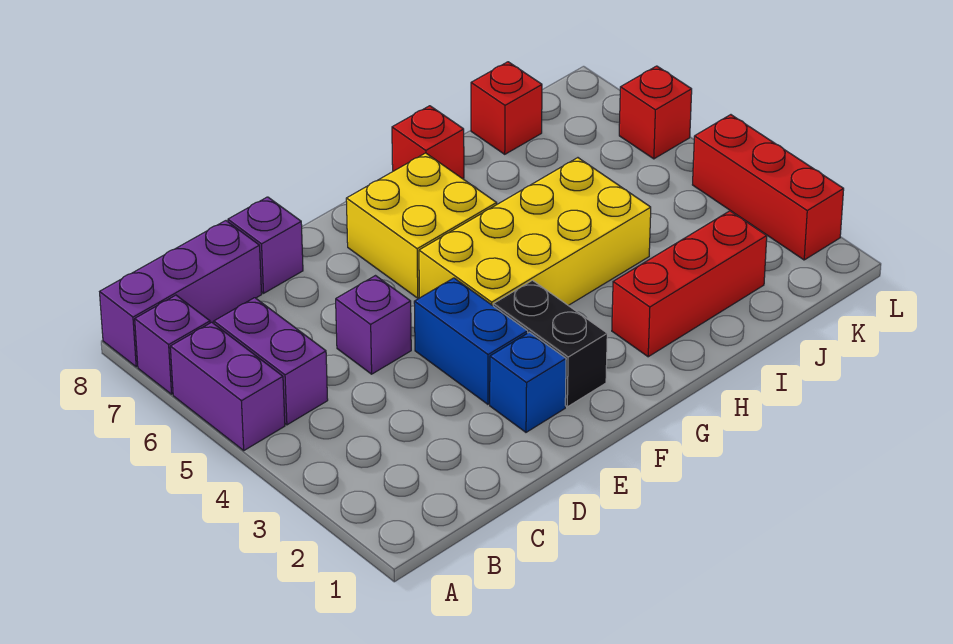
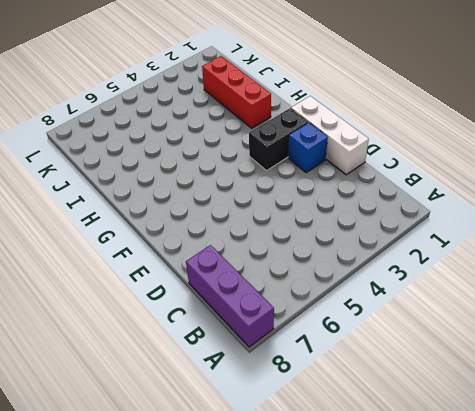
white 1x3 brick [291,96,369,175] -> none
none -> purple 1x2 brick [170,322,285,450]
none -> purple 1x1 brick [135,295,210,394]
none -> purple 1x2 brick [214,298,328,425]

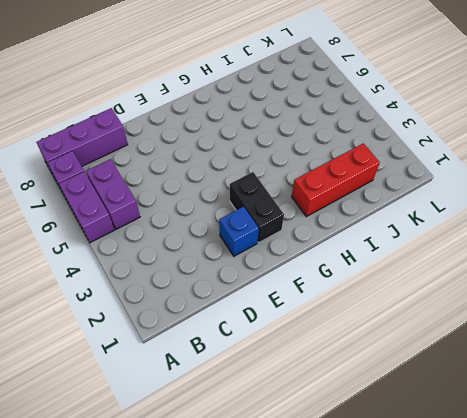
none -> purple 1x1 brick [336,276,411,374]
none -> purple 1x1 brick [228,197,303,293]
none -> blue 1x2 brick [414,278,528,404]

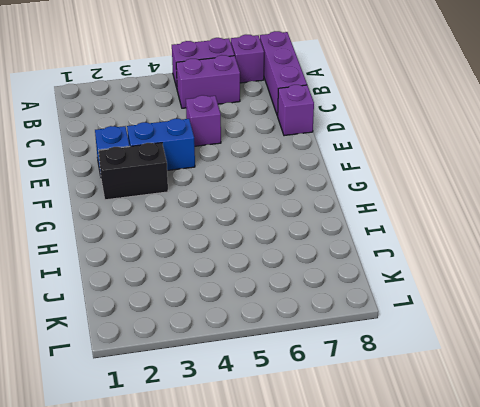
none -> yellow 2x4 brick [419,158,651,306]
none -> yellow 2x2 brick [346,153,497,298]
none -> red 1x3 brick [612,211,767,357]

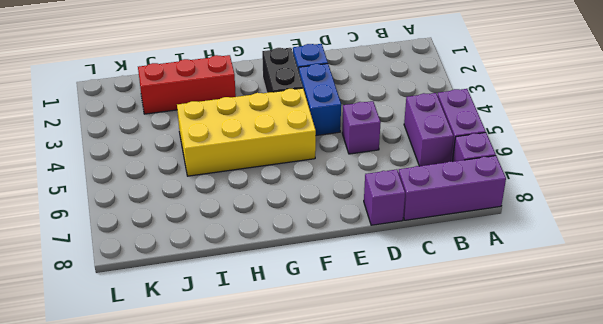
none -> yellow 2x2 brick [346,153,497,298]
none -> red 1x1 brick [392,106,464,179]
none -> red 1x1 brick [471,62,542,154]

